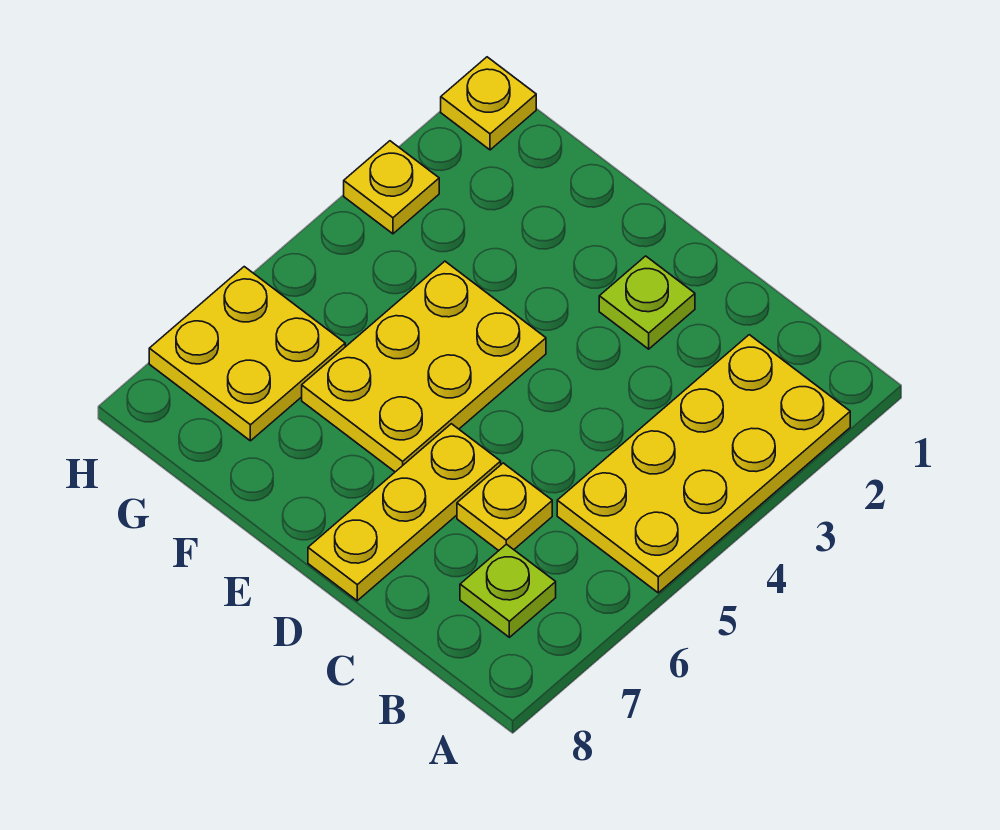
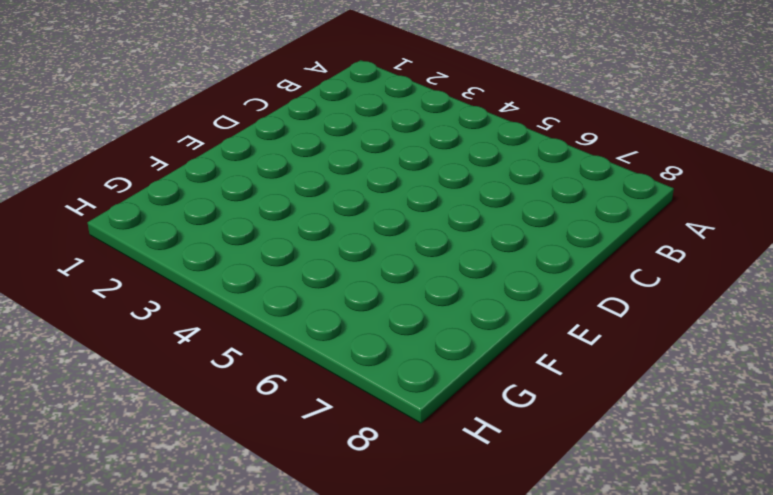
none -> yellow 2x4 plate [557,335,850,593]
none -> lime 1x1 plate [460,544,556,637]

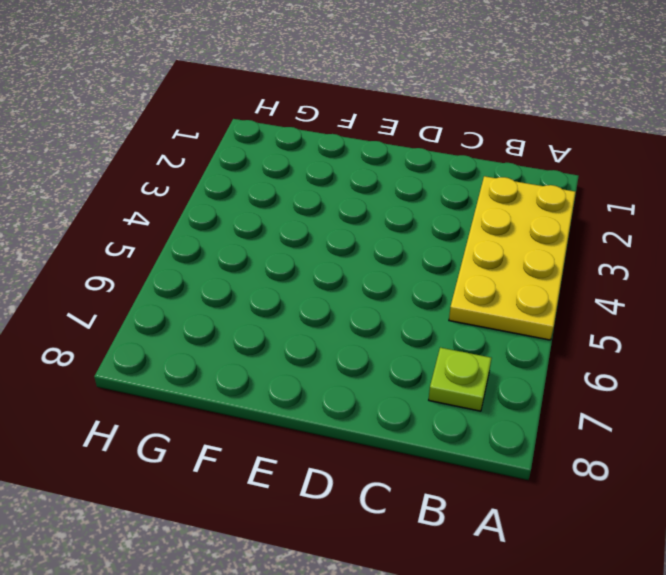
none -> yellow 1x1 plate [457,463,552,551]
none -> lime 1x1 plate [599,256,695,349]

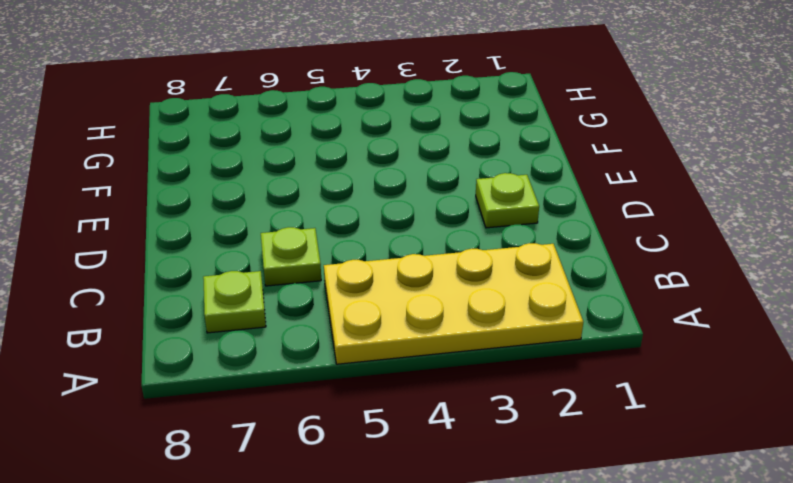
lime 1x1 plate [261,227,321,286] -> yellow 1x1 plate [457,463,552,551]
none -> yellow 1x3 plate [308,424,501,601]
none -> yellow 2x3 plate [302,261,546,472]

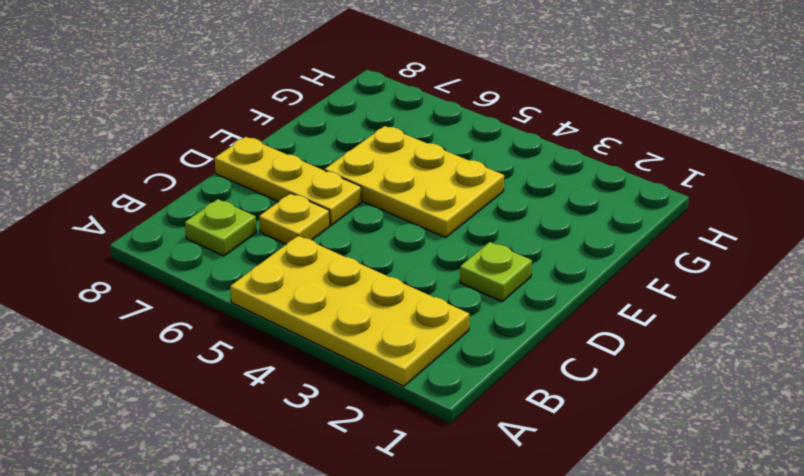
none -> yellow 2x2 plate [149,267,345,441]
none -> yellow 1x1 plate [441,57,536,150]

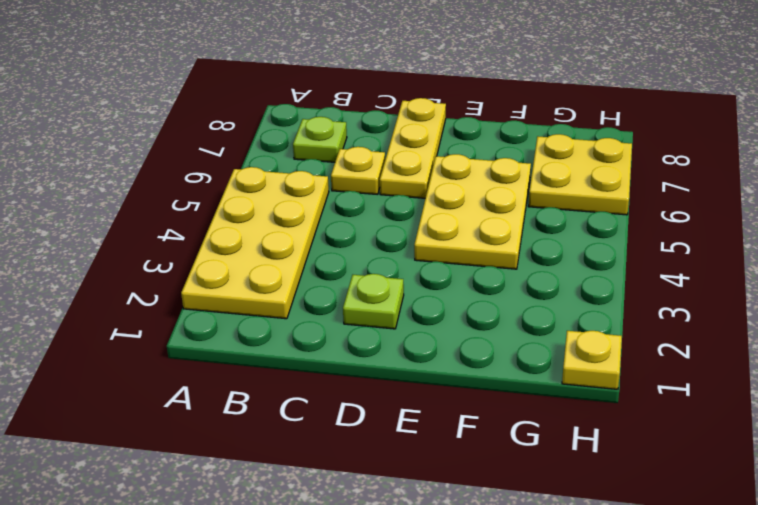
none -> yellow 1x1 plate [344,141,439,234]

